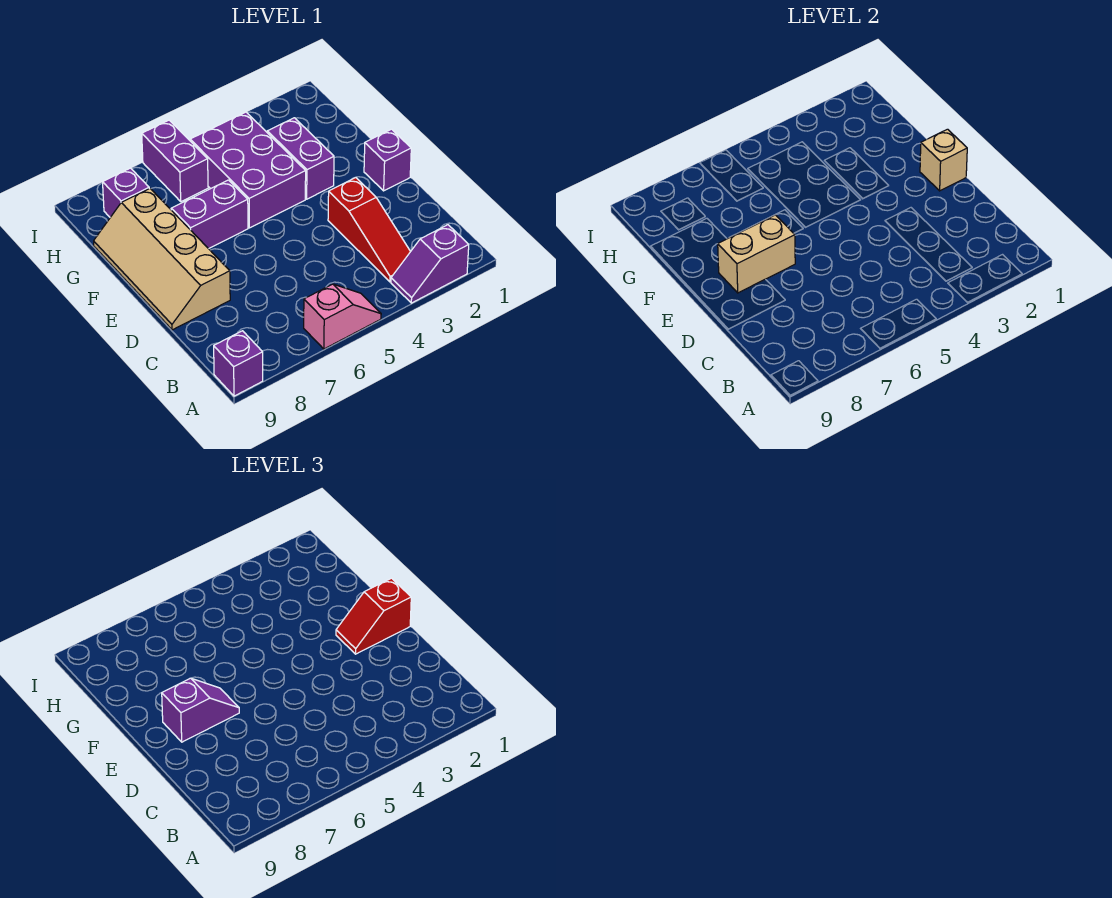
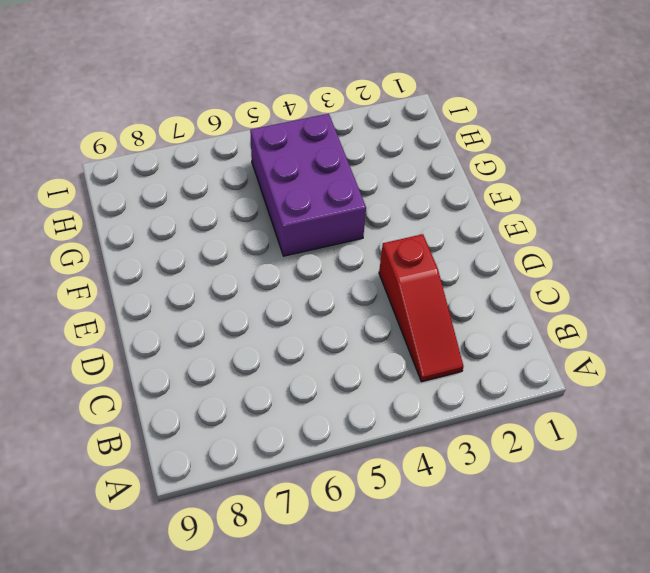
none -> purple 1x2 slope [391,225,469,303]
none -> pink 1x2 slope [304,284,381,349]
none -> purple 1x1 brick [214,331,263,396]

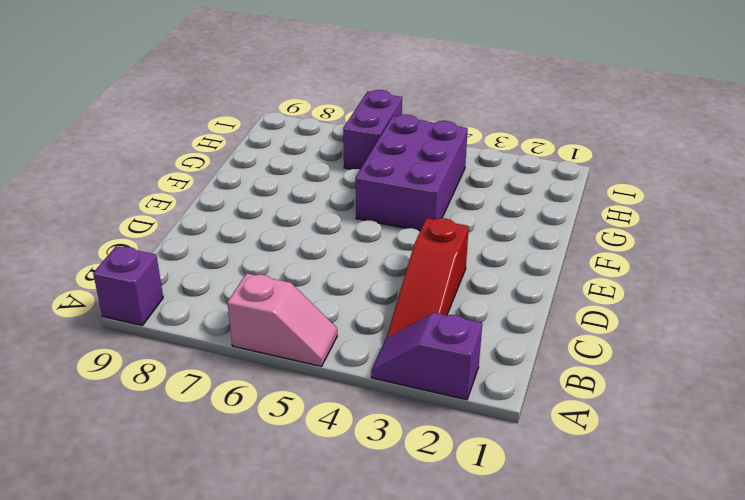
none -> tan 2x4 slope [94,188,230,330]
none -> purple 1x1 brick [364,129,411,191]
none -> purple 1x2 brick [267,118,334,199]

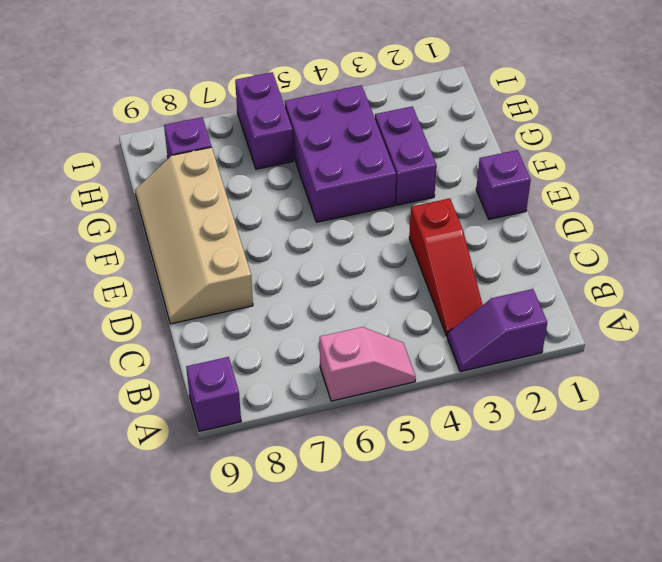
none -> purple 1x2 brick [171,180,248,249]
none -> tan 1x1 brick [920,129,967,191]
none -> tan 1x2 brick [718,215,795,293]

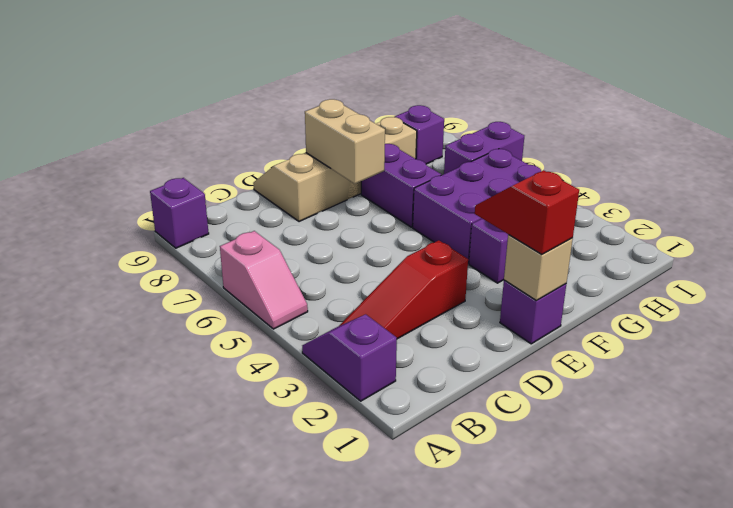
none -> purple 1x2 slope [162,678,239,742]

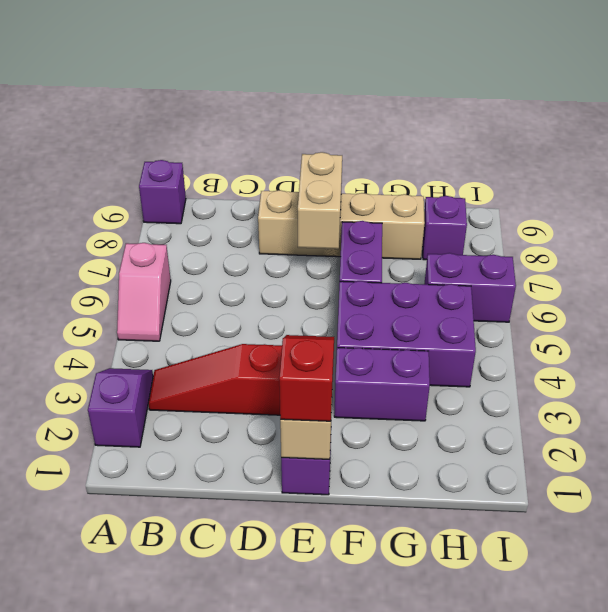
none -> purple 1x2 slope [162,678,239,742]

